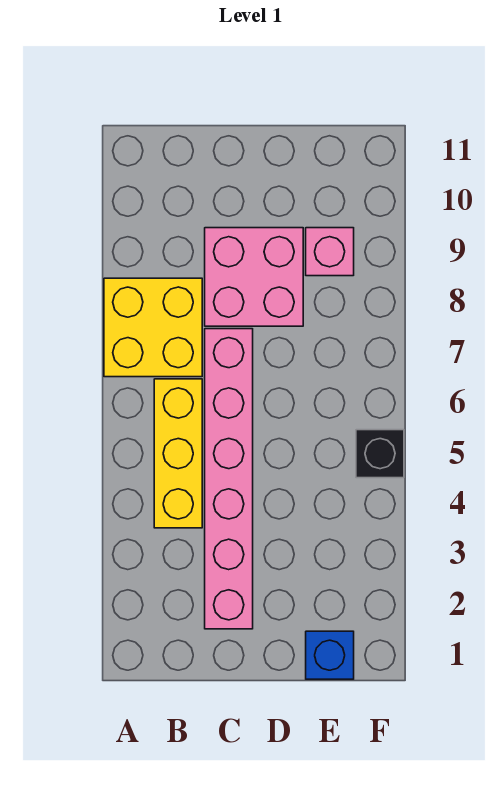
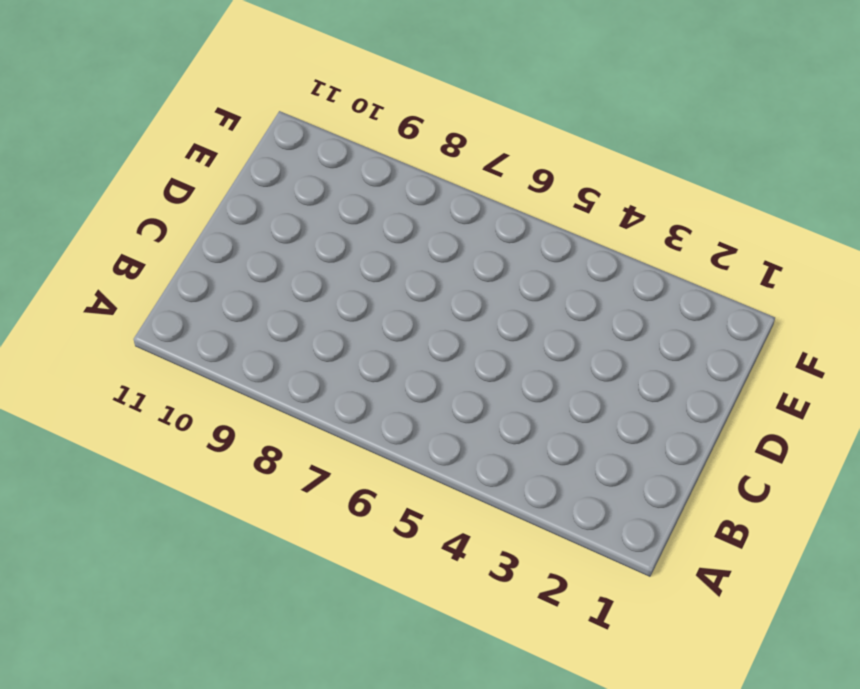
none -> yellow 2x2 brick [104,278,202,377]
none -> yellow 1x3 brick [154,379,202,528]

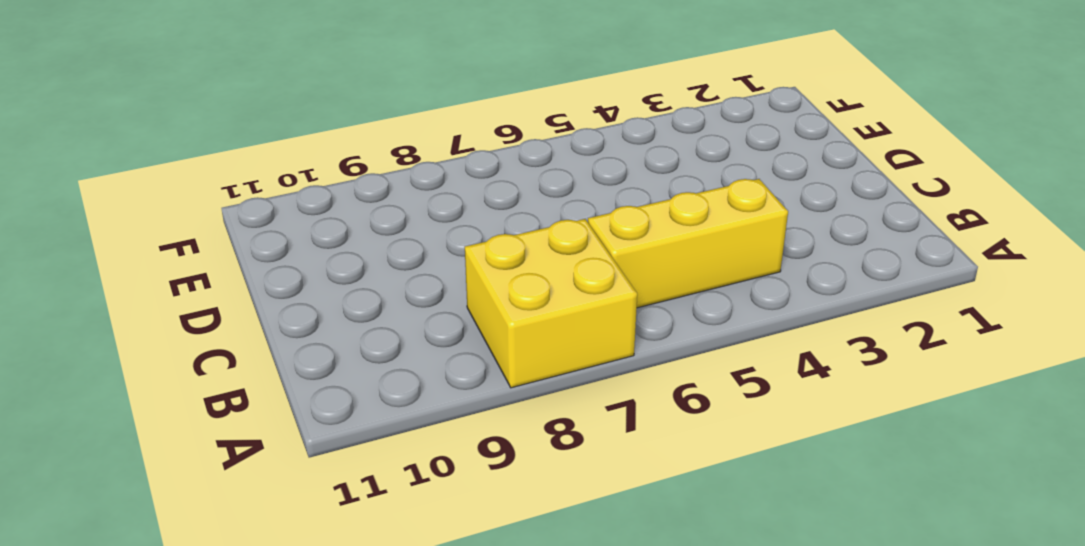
none -> pink 1x6 brick [205,329,253,629]
none -> pink 2x2 brick [205,228,303,326]

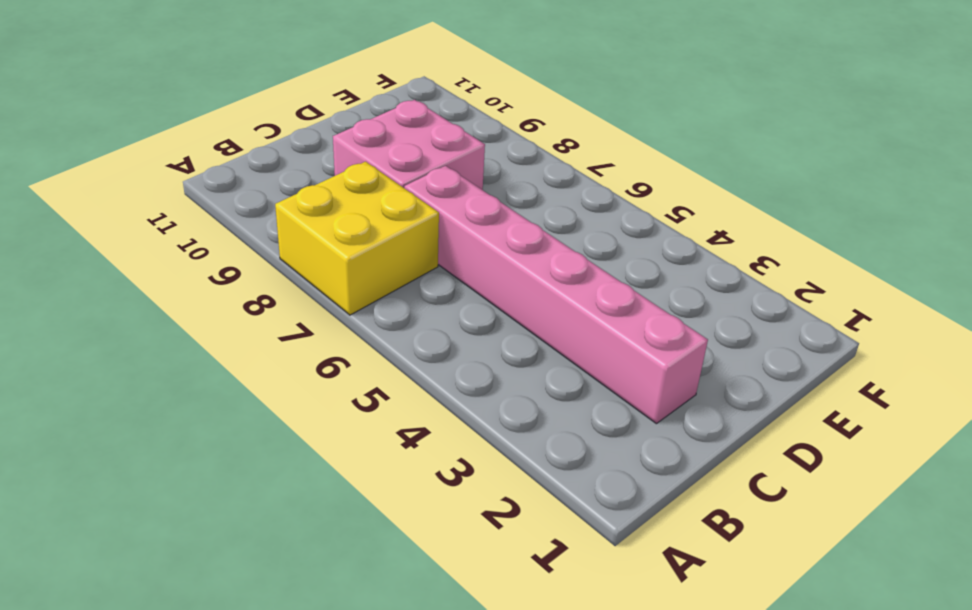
none -> yellow 1x3 brick [154,379,202,528]
none -> blue 1x1 brick [306,631,354,679]

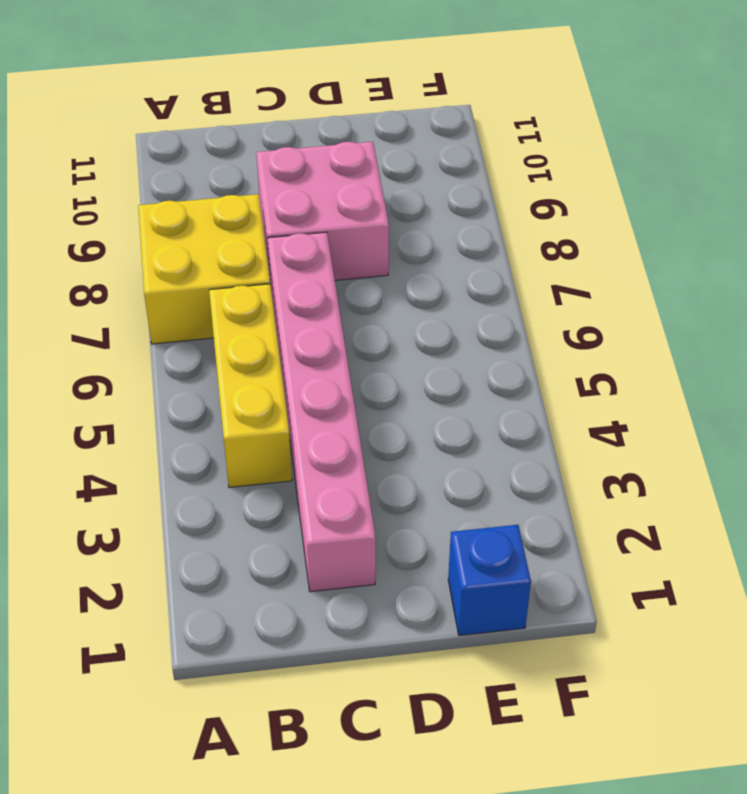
none -> pink 1x1 brick [306,228,354,276]
none -> black 1x1 brick [356,430,404,478]

